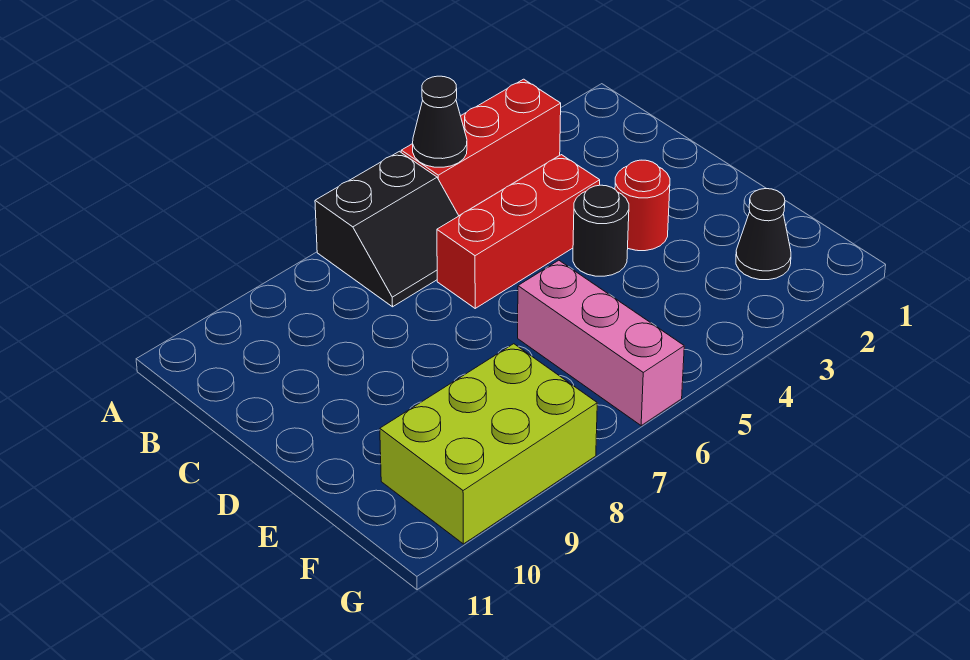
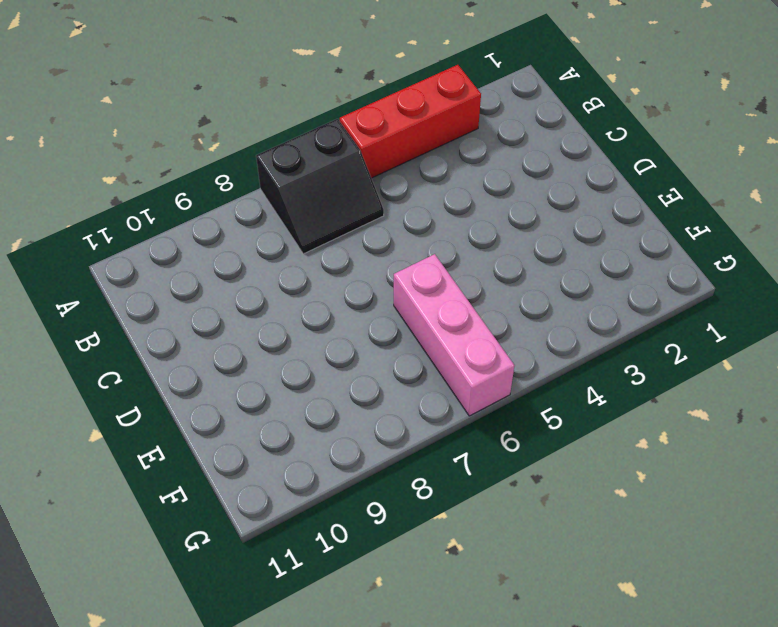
none -> red 1x3 brick [437,155,600,308]
none -> red 1x1 round brick [615,160,670,251]

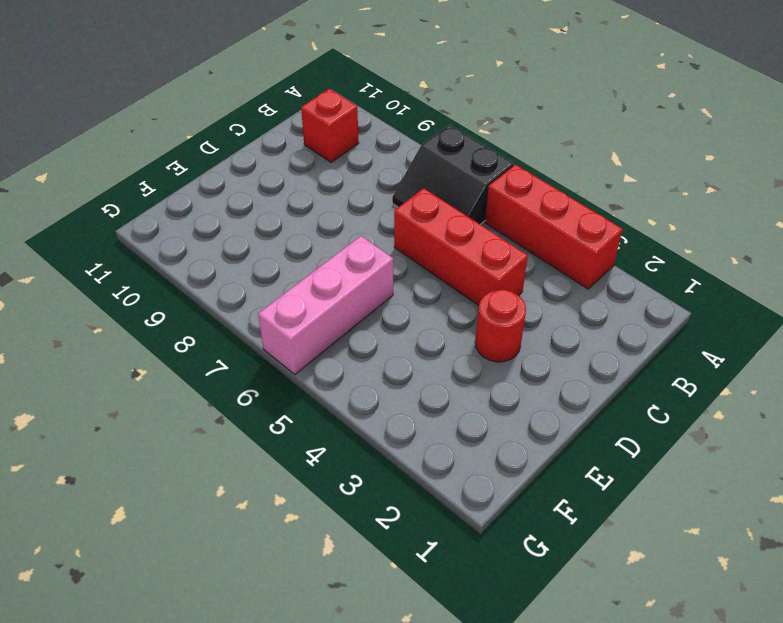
red 1x1 brick [301,89,359,162] -> none
none -> black 1x1 round brick [573,185,629,276]
none -> black 1x1 cone [736,189,791,280]

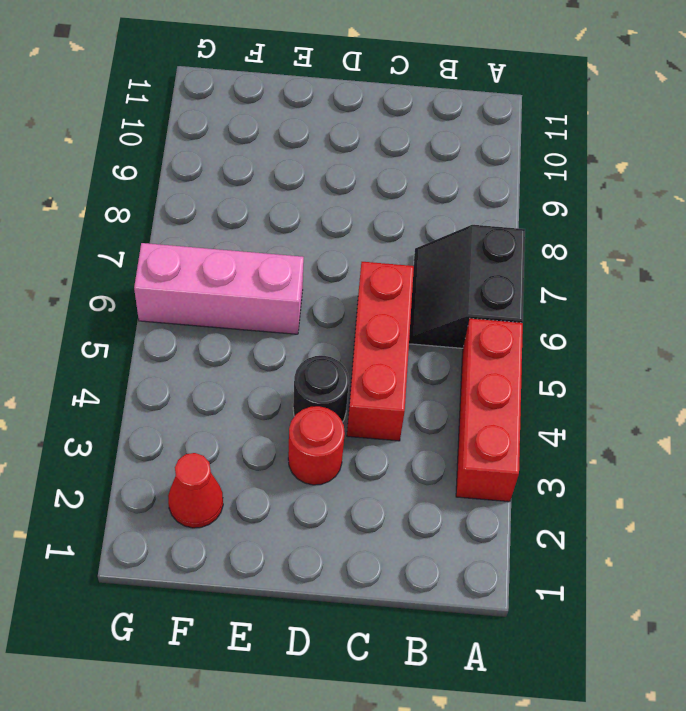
red 1x1 cone [168,453,223,528] -> black 1x1 cone [736,189,791,280]
none -> lime 2x3 brick [380,344,597,544]
none -> black 1x1 cone [413,76,467,167]

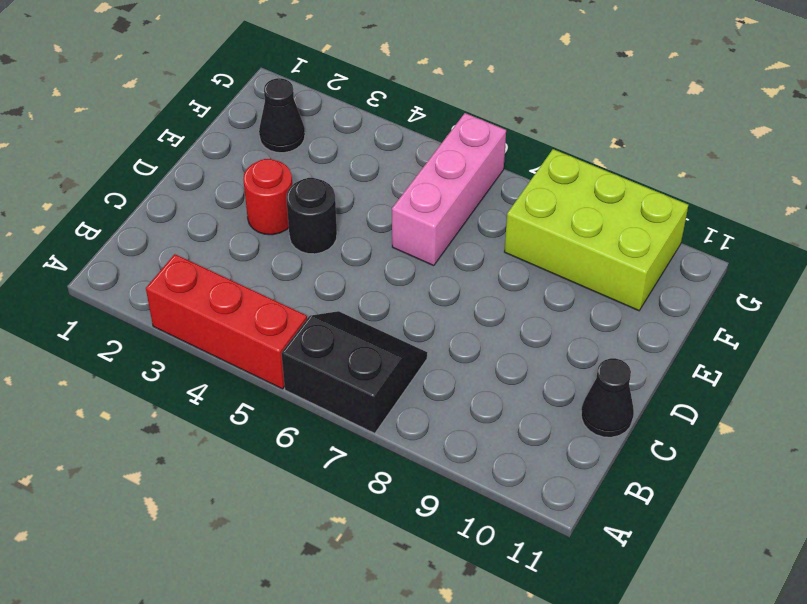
black 1x1 cone [581,358,634,437] -> black 1x1 cone moved to [413,76,467,167]
none -> red 1x3 brick [437,155,600,308]

